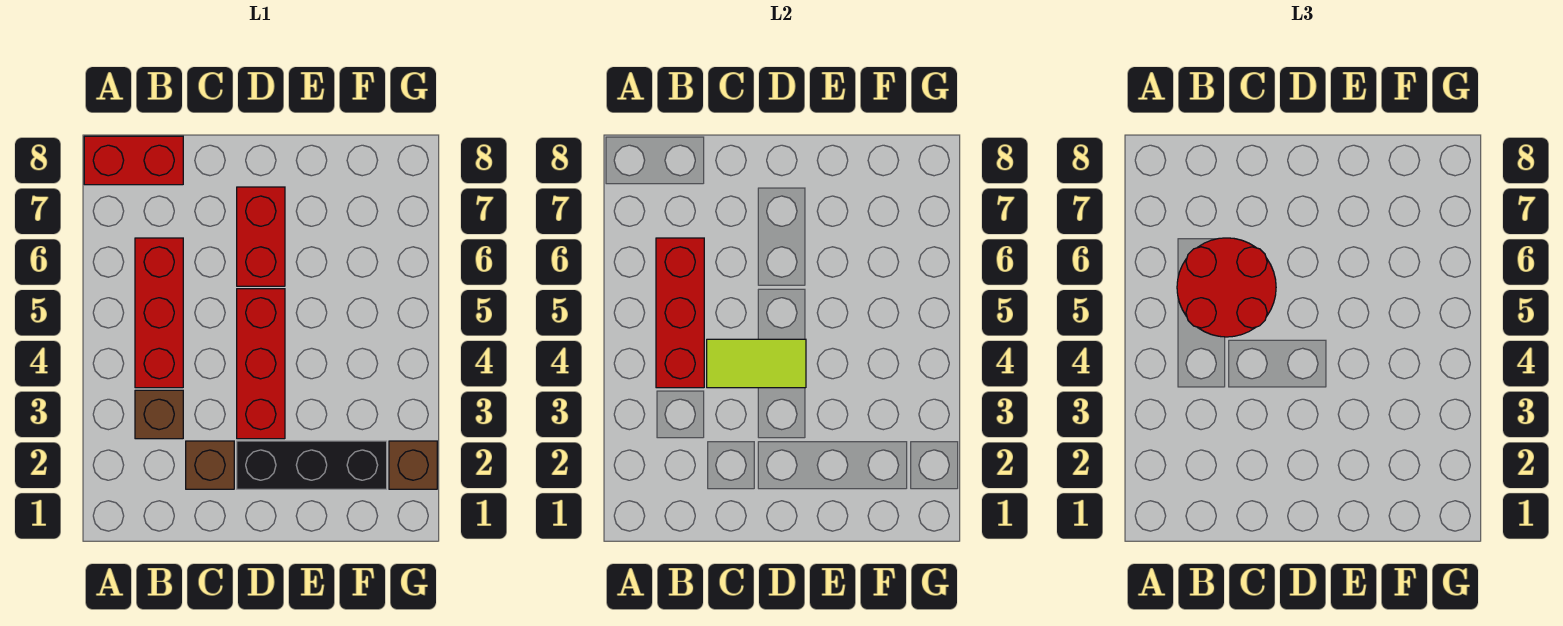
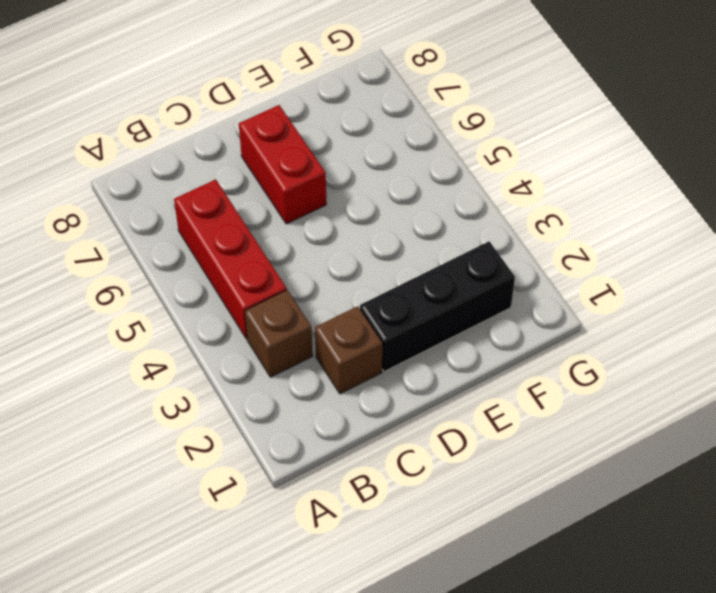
none -> red 1x2 brick [84,136,183,185]
none -> red 1x3 brick [237,289,285,439]

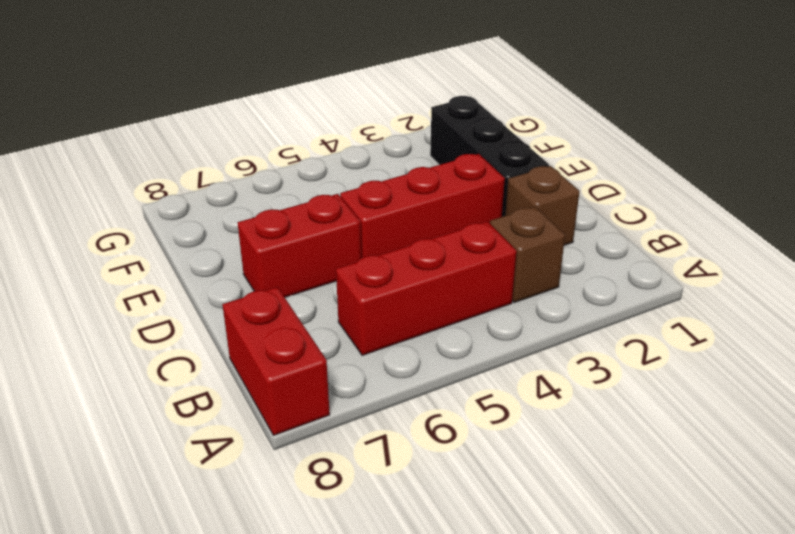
none -> brown 1x1 brick [389,441,437,489]
none -> red 1x3 brick [656,238,704,388]

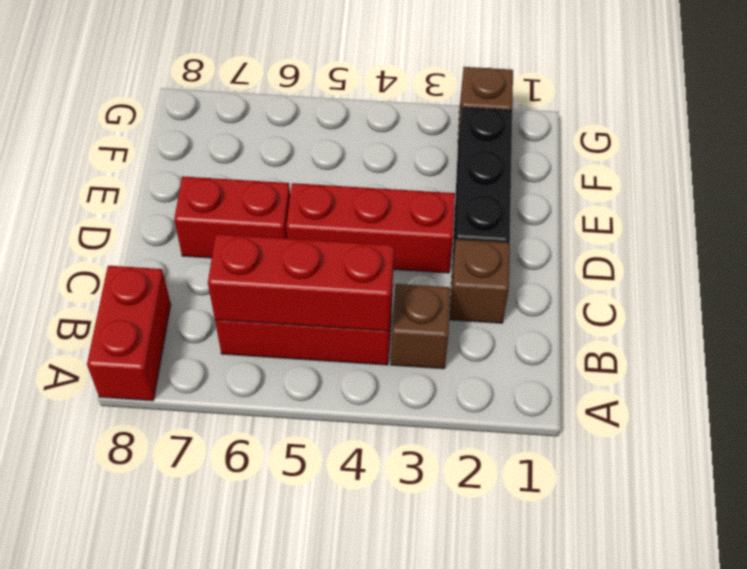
none -> lime 1x2 tile [707,339,806,388]
none -> red 2x2 round brick [1177,238,1276,337]

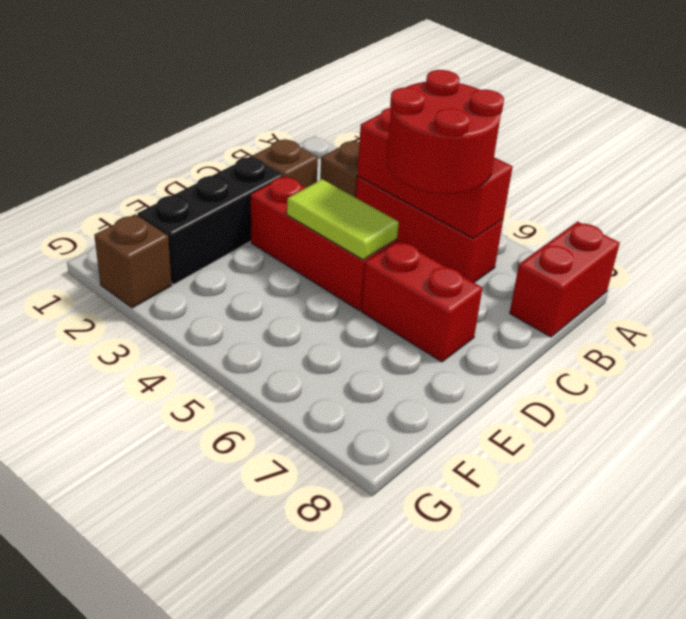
lime 1x2 tile [287,179,399,260] -> lime 1x2 tile turned to [707,339,806,388]

